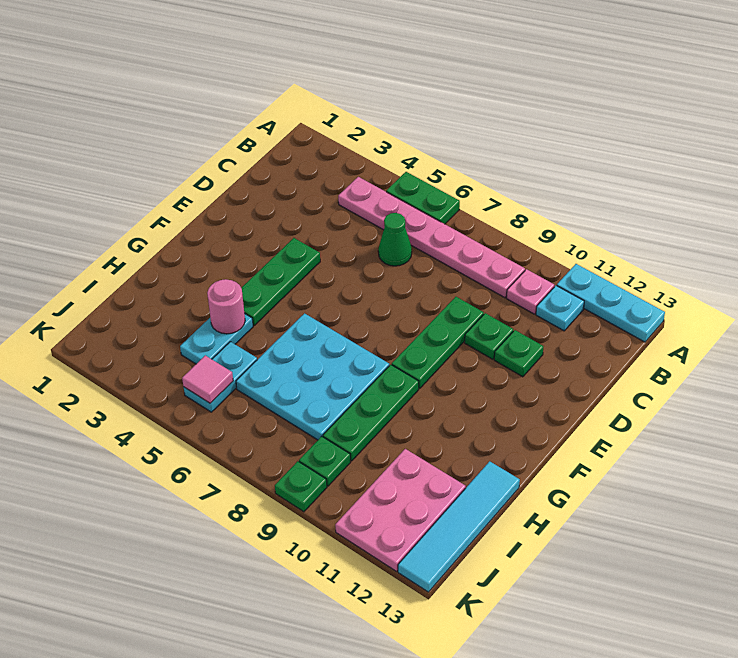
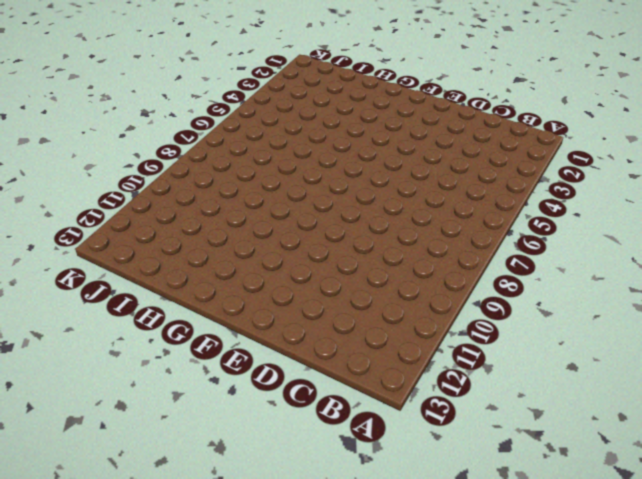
none -> green 1x2 plate [386,172,460,224]
none -> cyan 1x3 plate [557,264,665,342]
none -> pink 1x6 plate [338,177,525,298]

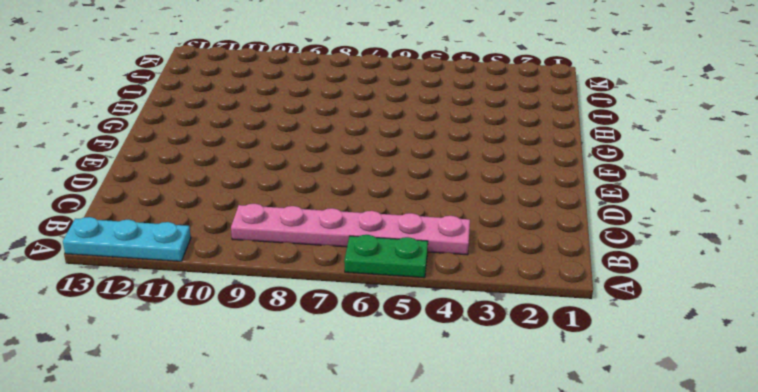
none -> pink 1x1 plate [507,269,554,314]
none -> cyan 1x1 plate [536,285,584,331]
none -> green 1x1 cone [378,213,412,266]

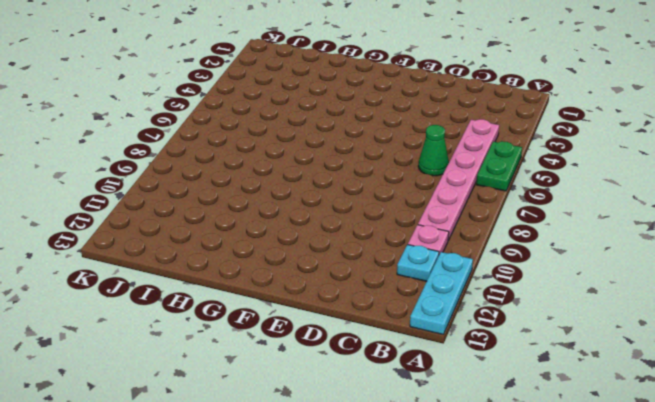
none -> green 1x3 plate [392,297,484,388]
none -> green 1x1 plate [465,313,513,359]
none -> green 1x1 plate [494,330,543,377]

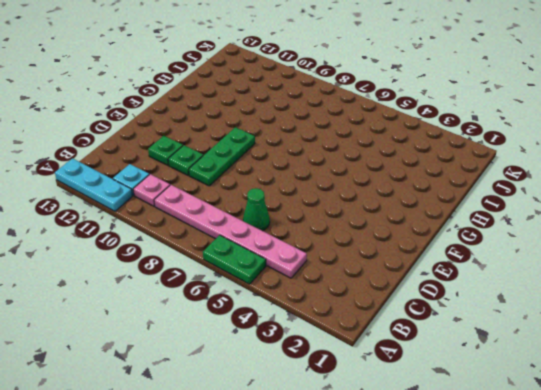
none -> green 1x3 plate [242,238,320,325]
none -> cyan 3x3 plate [236,313,389,440]
none -> green 1x3 plate [323,365,419,461]

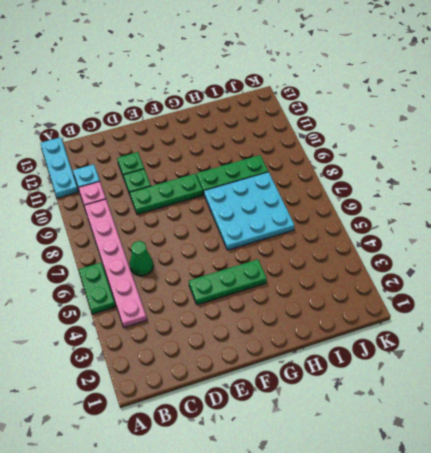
none -> cyan 1x2 plate [180,313,253,364]
none -> cyan 1x4 tile [398,461,520,592]
none -> cyan 1x2 plate [184,342,257,412]

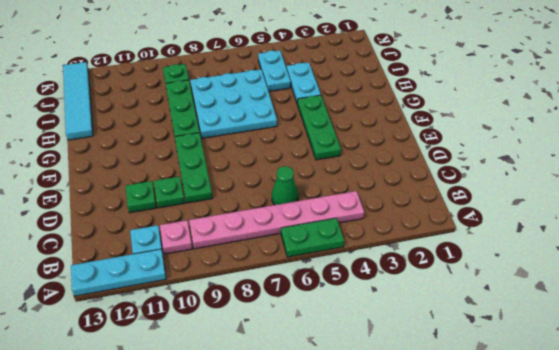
none -> pink 2x3 plate [335,449,466,571]
none -> green 1x1 plate [275,461,327,512]
none -> pink 1x1 round brick [207,279,245,334]

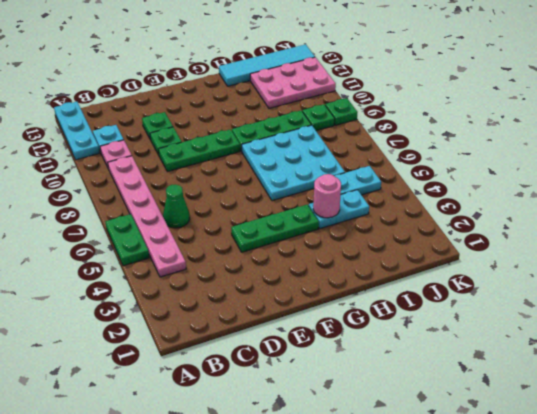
none -> pink 1x1 tile [182,355,233,403]

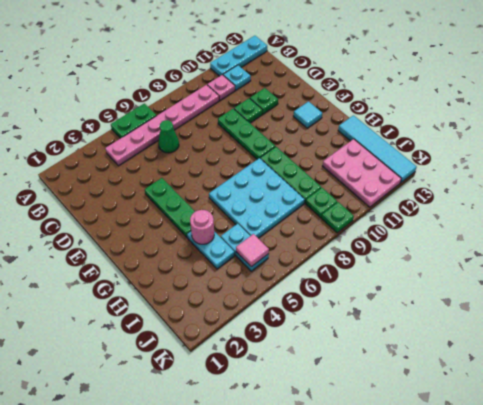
cyan 1x1 tile [293,102,322,128] -> none

